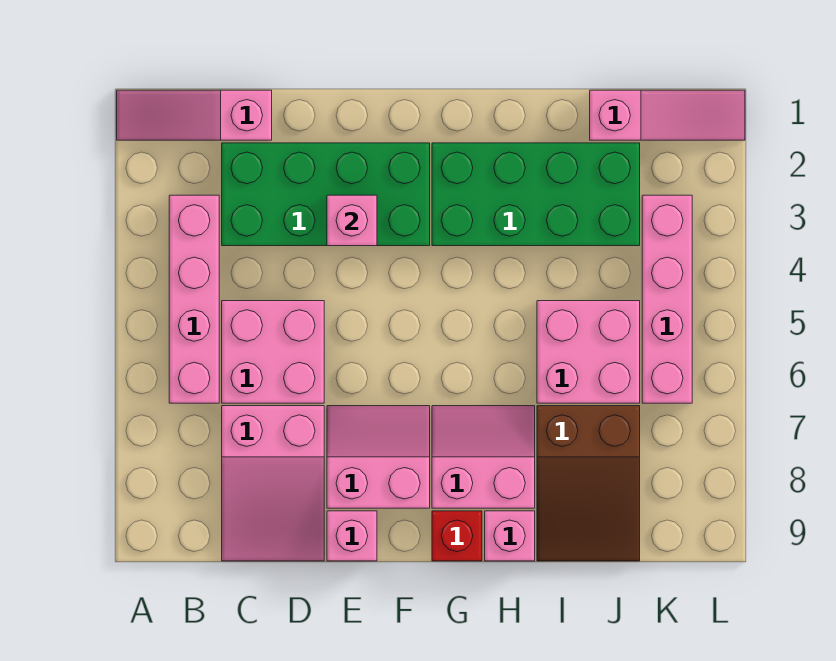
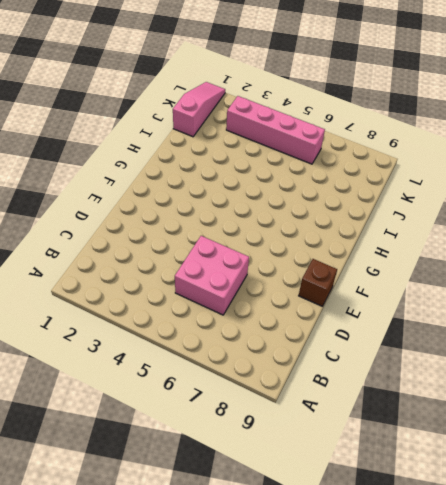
brown 1x1 brick [299,259,337,306] -> pink 1x1 brick [327,511,377,561]
none -> pink 1x3 slope [117,90,272,140]
none -> pink 1x4 brick [169,195,219,403]
none -> green 2x4 brick [222,143,430,246]

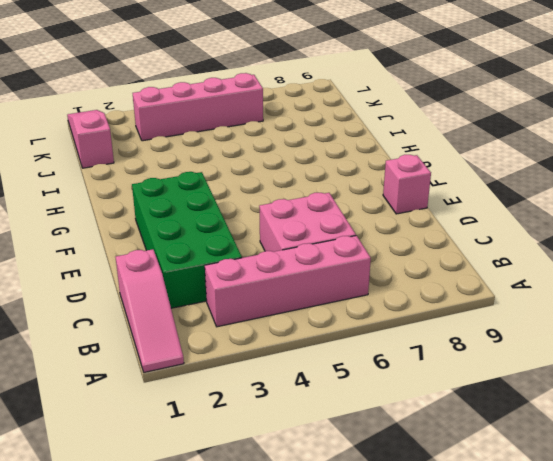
none -> pink 2x3 slope [222,406,324,561]
none -> pink 2x2 slope [327,406,430,508]
none -> green 2x4 brick [432,143,640,246]

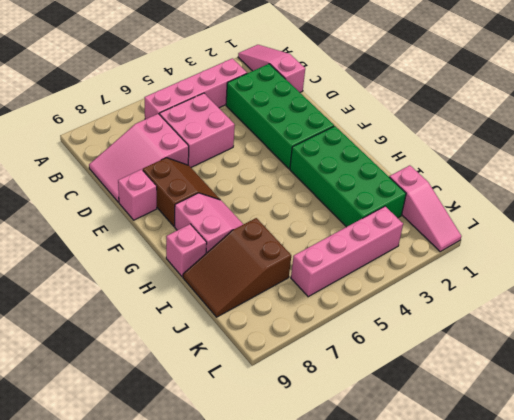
brown 2x2 slope [143,158,220,226] -> pink 2x2 slope [327,406,430,508]
none -> red 1x1 brick [432,511,482,561]
none -> pink 2x2 brick [537,301,640,403]
none -> pink 1x1 brick [327,195,377,246]

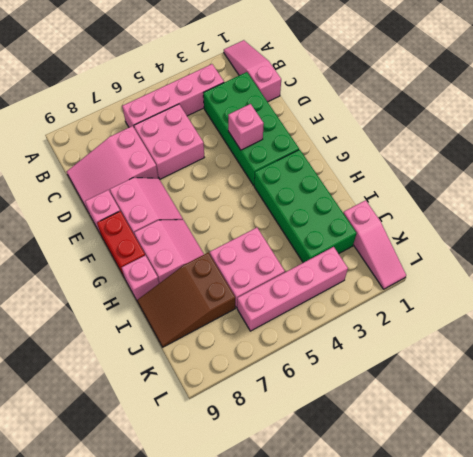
red 1x2 brick [97,211,145,277] -> red 1x1 brick [432,511,482,561]

